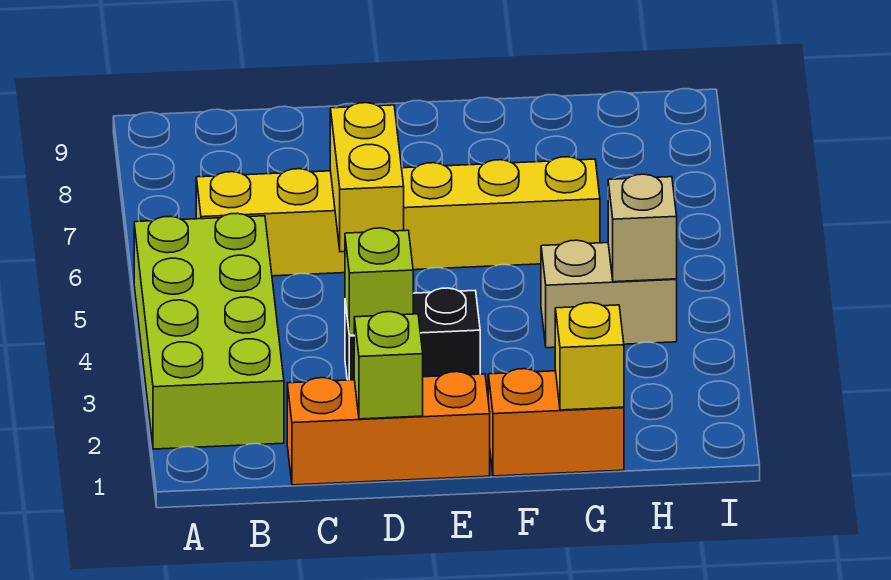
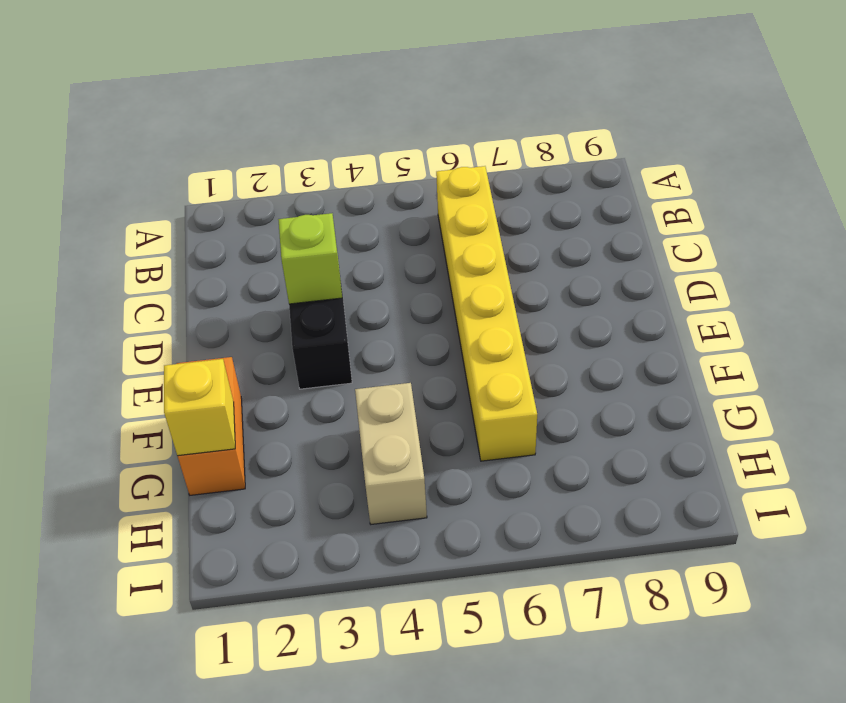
none -> lime 2x4 brick [134,213,284,449]
none -> orange 1x3 brick [287,372,490,485]

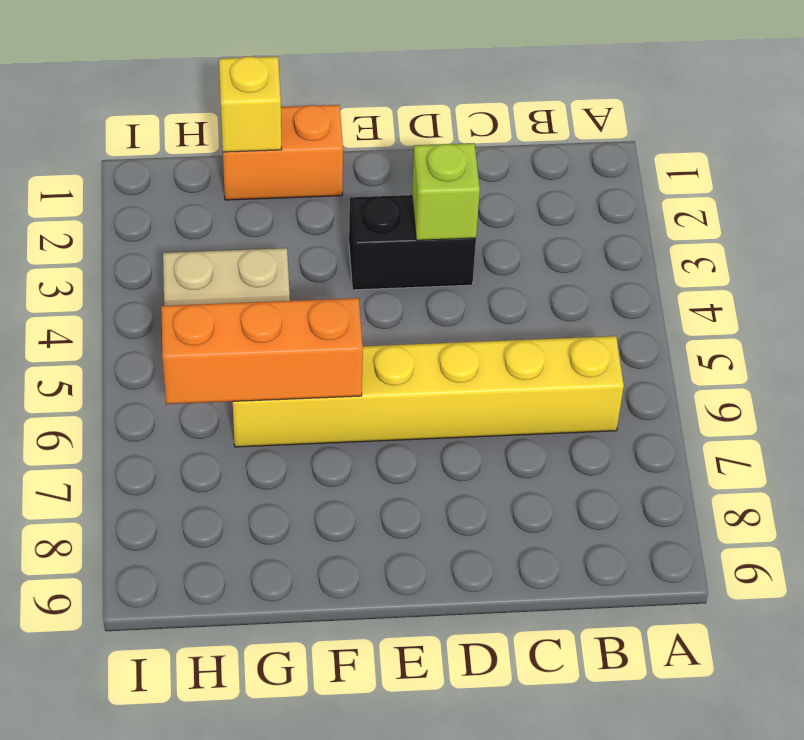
orange 1x3 brick [161,298,363,404] -> orange 1x3 brick moved to [287,372,490,485]
none -> lime 2x4 brick [134,213,284,449]
none -> lime 1x1 brick [354,312,423,419]

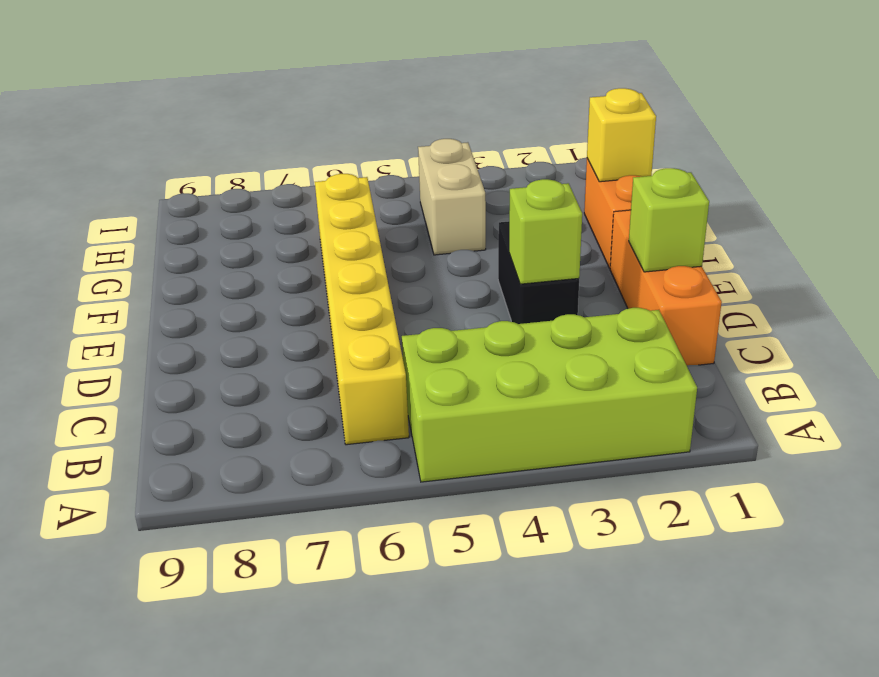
none -> yellow 1x2 brick [330,103,404,252]
none -> tan 1x1 brick [608,174,677,282]

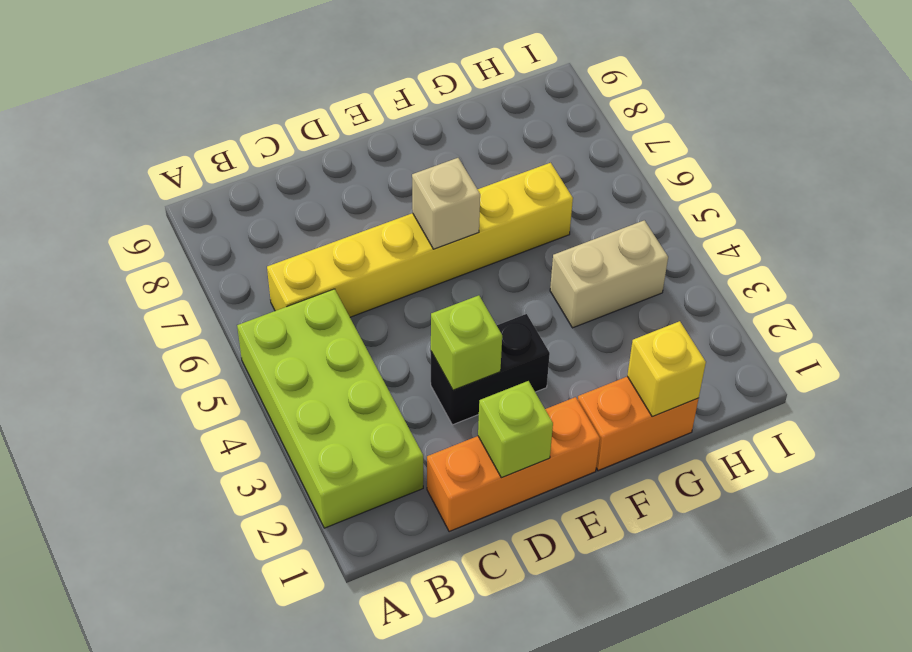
tan 1x1 brick [412,158,480,249] -> tan 1x1 brick moved to [608,174,677,282]
none -> yellow 1x2 brick [330,103,404,252]

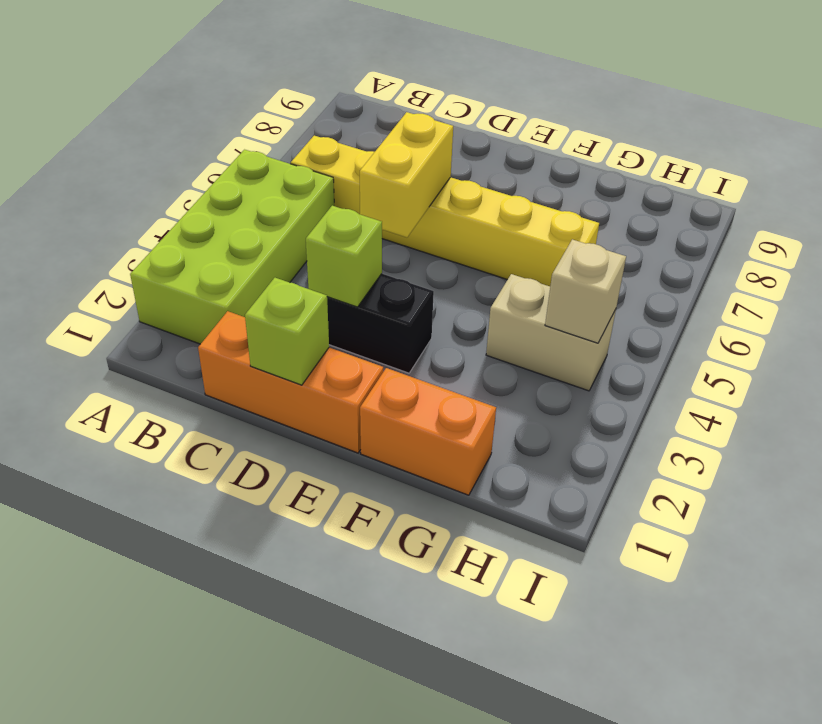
none -> yellow 1x1 brick [555,303,624,410]

